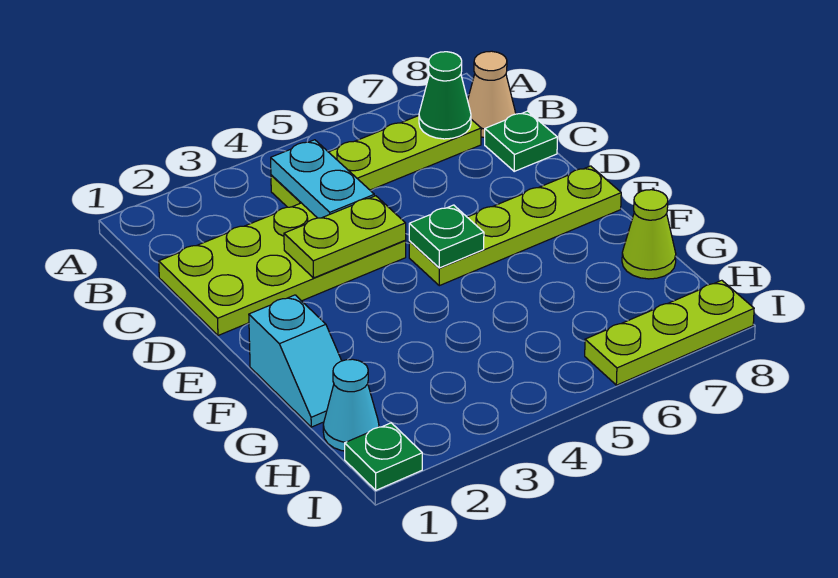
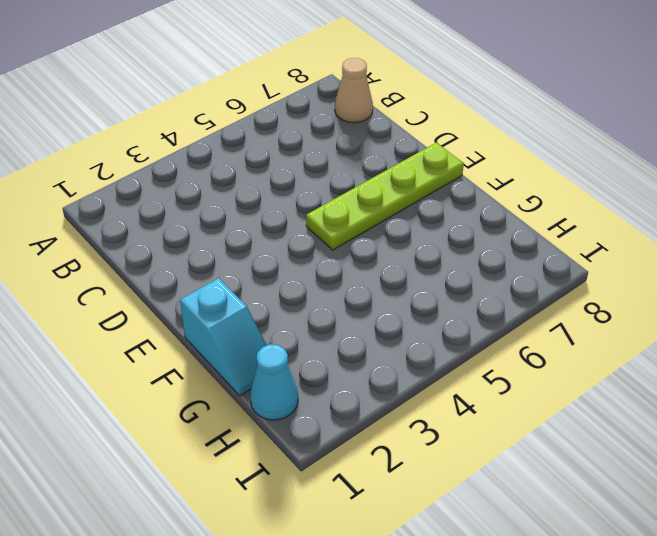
none -> lime 1x4 plate [271,116,481,207]
none -> lime 2x4 plate [159,203,406,335]
none -> green 1x1 plate [485,111,557,171]

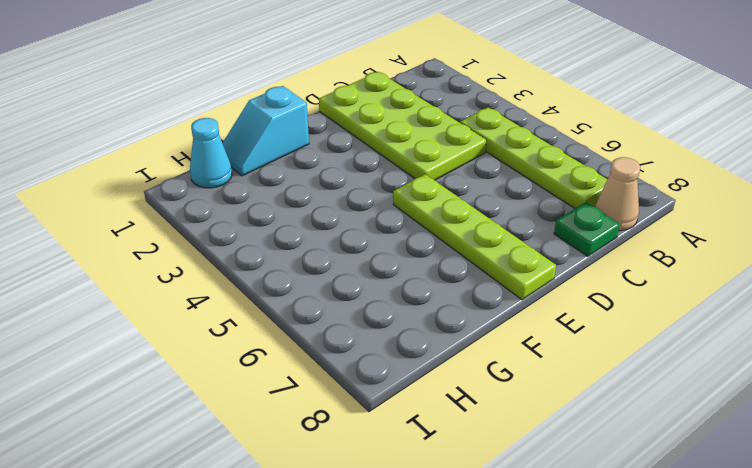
none -> lime 1x1 cone [622,190,676,279]
none -> green 1x1 plate [345,423,422,490]
none -> lime 1x3 plate [585,280,754,385]

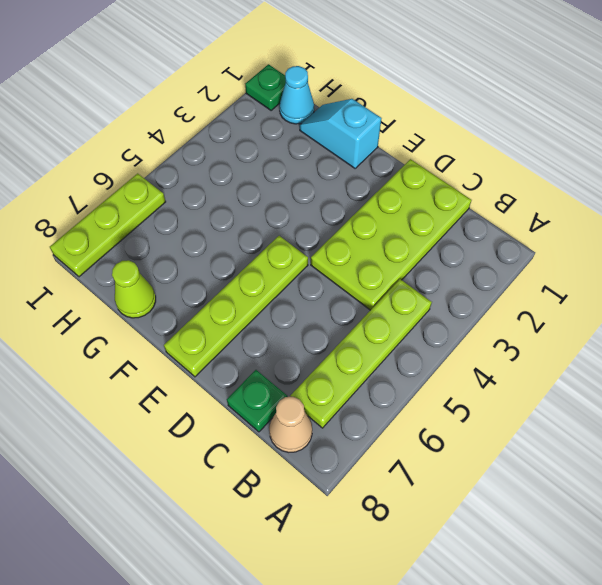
none -> cyan 1x2 plate [271,140,374,218]
none -> green 1x1 cone [419,52,471,139]
none -> lime 1x2 plate [284,196,406,278]

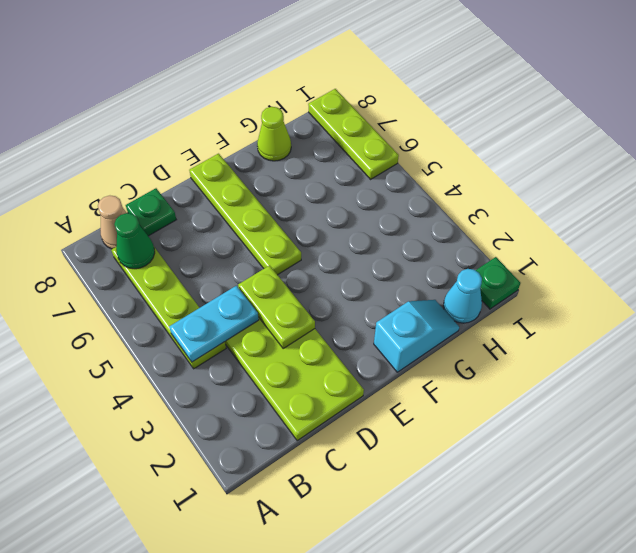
none -> green 1x1 plate [409,205,484,268]

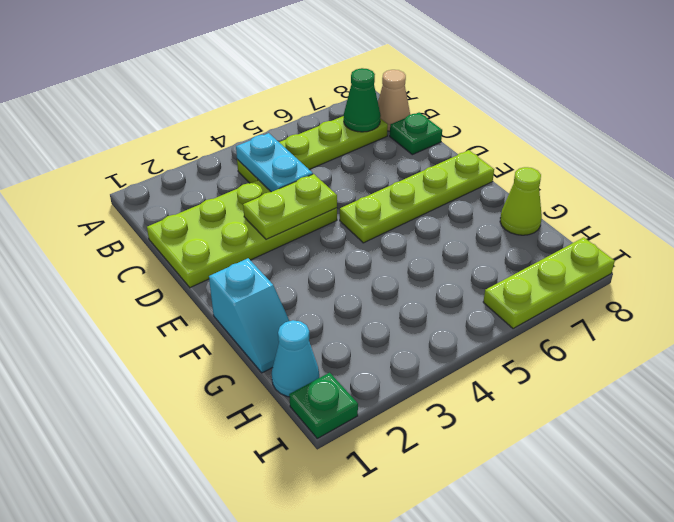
none -> green 1x1 plate [409,205,484,268]

